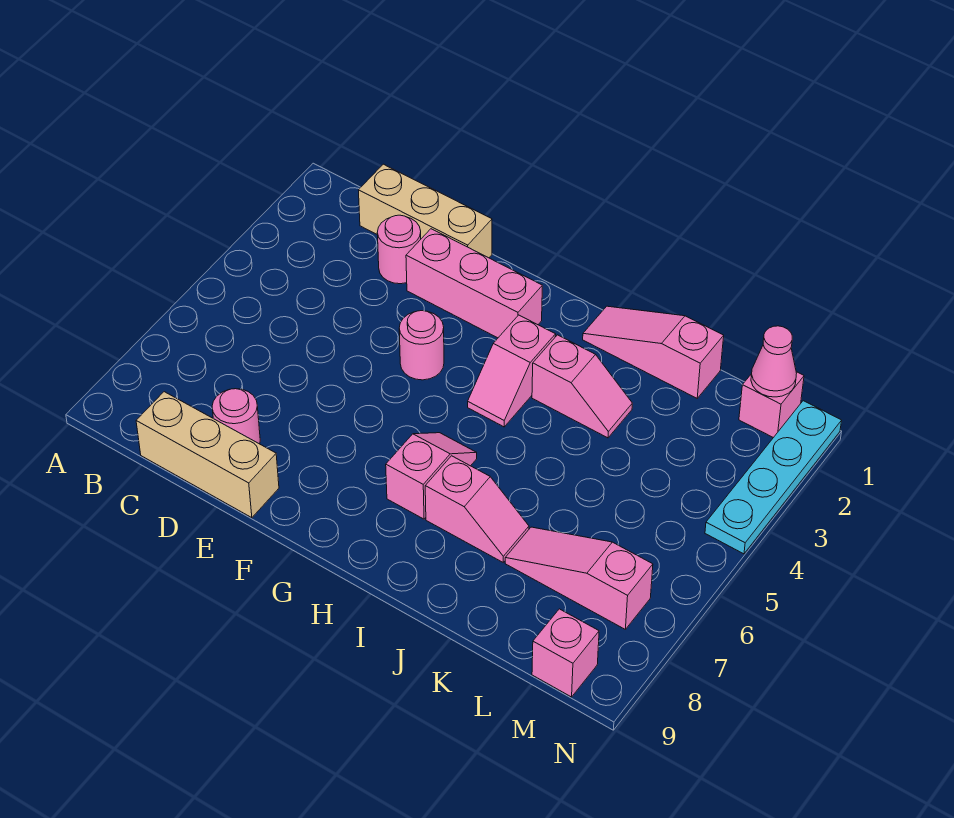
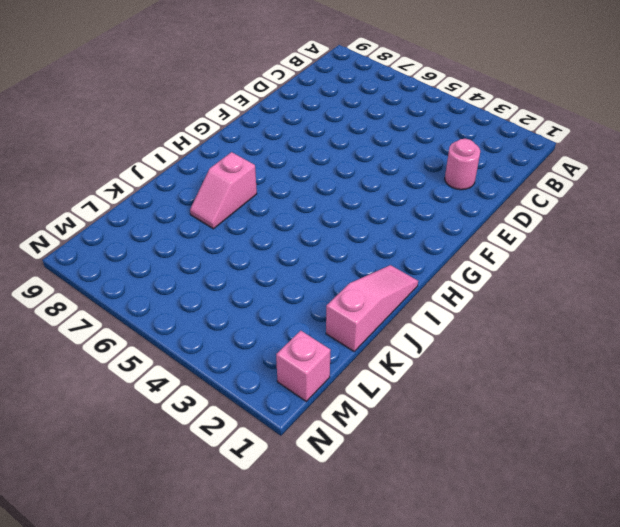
none -> tan 1x3 brick [359,164,492,258]
none -> tan 1x3 brick [136,392,279,518]
none -> pink 1x1 round brick [212,389,260,444]

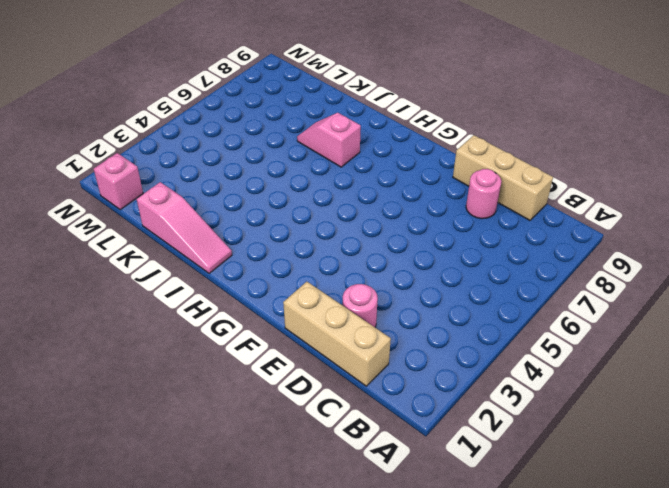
none -> pink 1x3 brick [406,229,542,338]
none -> pink 1x1 round brick [399,311,444,380]
none -> pink 1x2 slope [468,315,556,427]

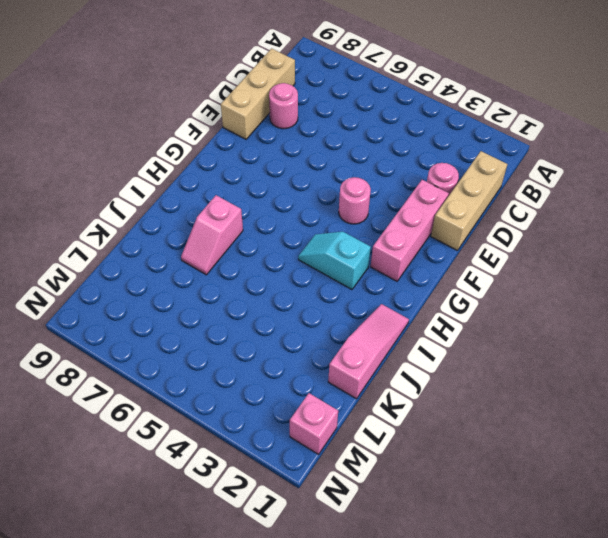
cyan 1x2 slope [298,232,371,289] -> pink 1x2 slope [468,315,556,427]
none -> pink 1x2 slope [386,433,477,519]
none -> pink 1x2 slope [532,335,632,438]
none -> pink 1x3 slope [505,527,653,629]

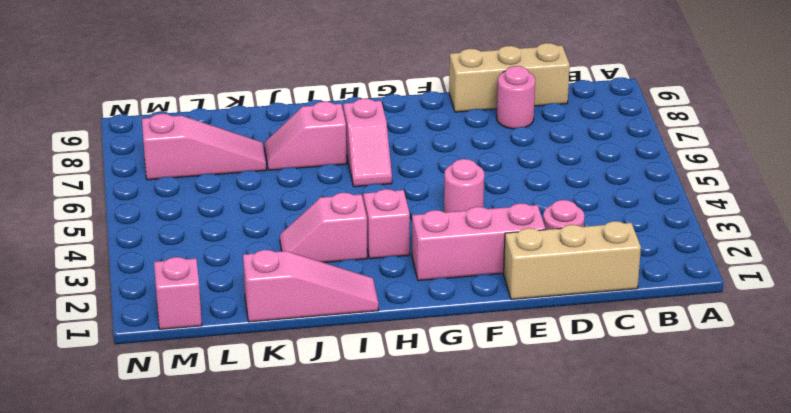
none -> pink 1x1 brick [532,609,599,697]
none -> cyan 1x4 plate [705,401,842,554]
none -> pink 1x1 cone [751,326,797,397]

